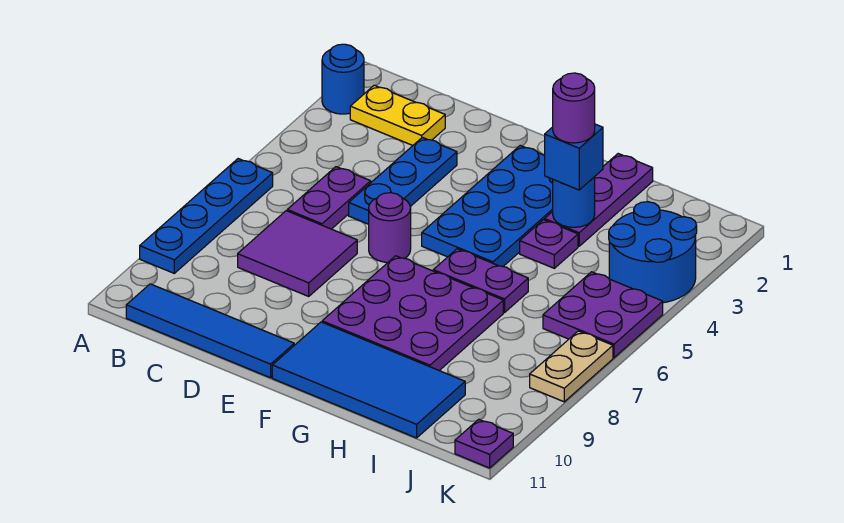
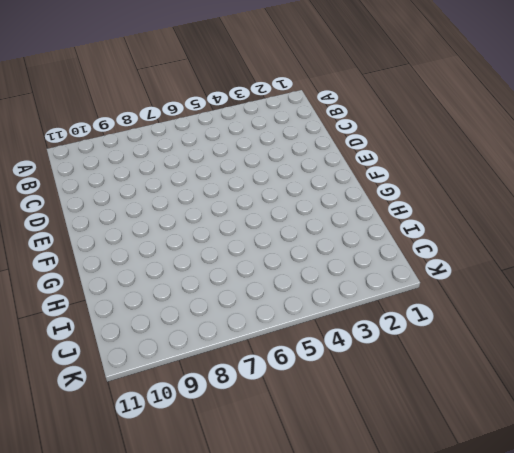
none -> blue 1x1 round brick [322,44,364,114]
none -> blue 1x4 plate [140,159,273,273]
none -> yellow 1x2 plate [350,85,445,145]

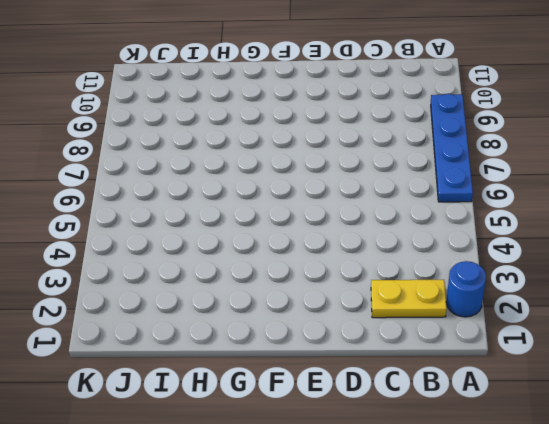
none -> blue 1x4 tile [126,284,294,378]
none -> purple 1x2 plate [287,167,371,229]
none -> purple 2x2 tile [238,211,357,296]

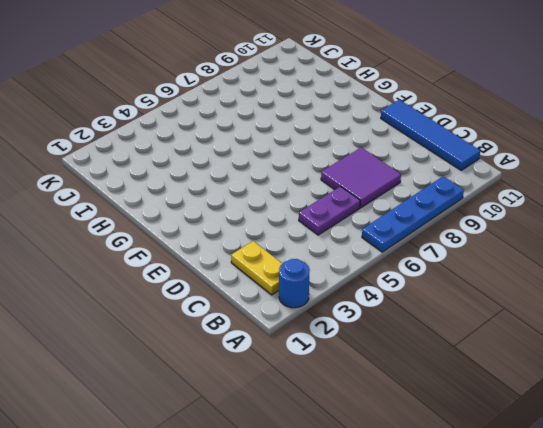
none -> blue 1x3 plate [349,137,457,224]
none -> purple 1x1 round brick [369,193,411,262]
none -> blue 2x4 plate [422,146,553,266]

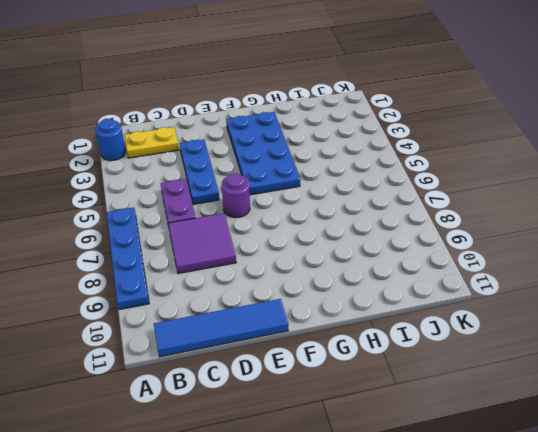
none -> purple 3x3 plate [322,256,503,371]
none -> blue 2x4 tile [272,322,465,438]
none -> purple 1x2 plate [433,249,528,313]

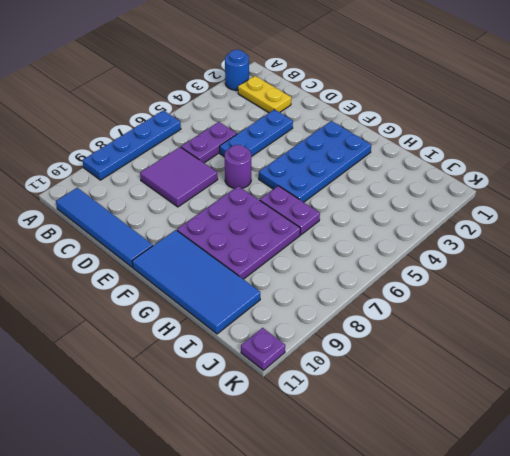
none -> purple 1x3 plate [545,154,653,246]
none -> purple 1x1 plate [520,220,578,268]
none -> blue 2x2 round brick [609,202,697,303]

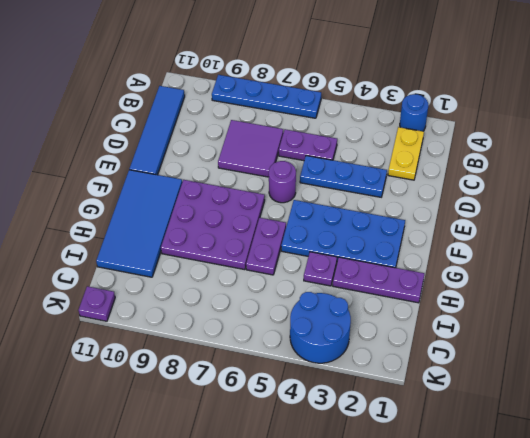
none -> purple 2x2 plate [543,272,663,358]
none -> tan 1x2 plate [530,331,613,402]
none -> blue 1x1 round brick [553,177,595,227]

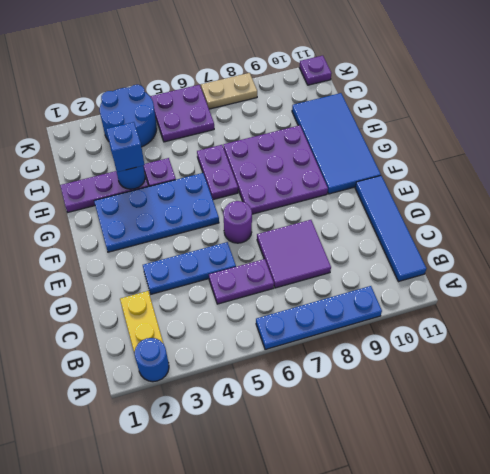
none -> purple 1x1 round brick [553,73,595,143]

